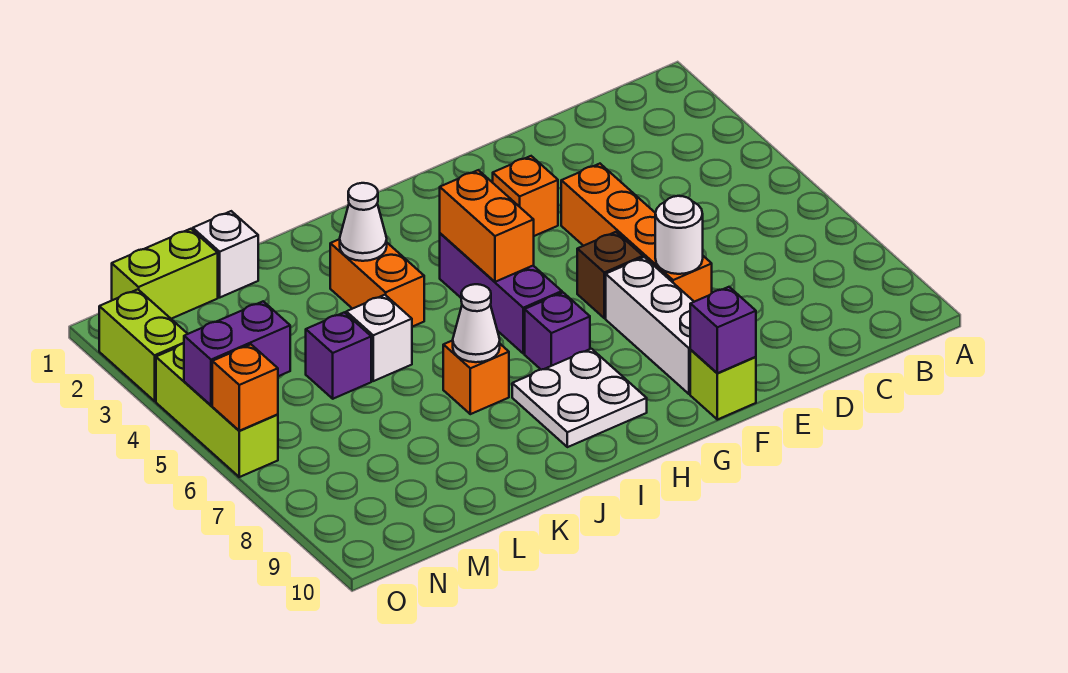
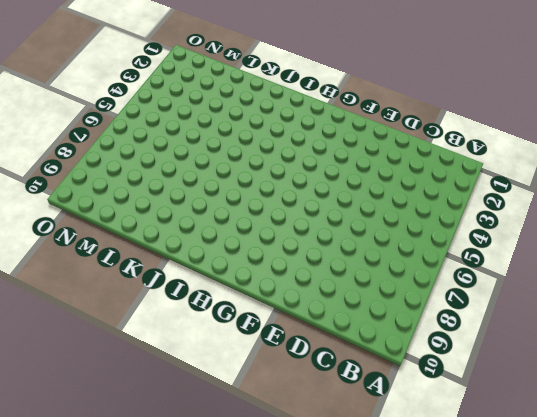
none -> orange 1x4 brick [561,164,712,302]
none -> orange 1x1 brick [493,156,558,236]
none -> brown 1x1 brick [577,232,643,318]

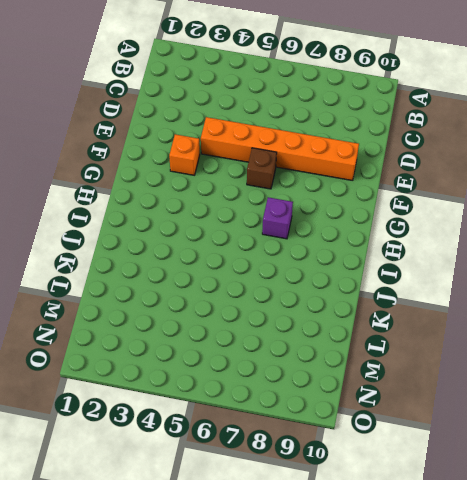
orange 1x6 brick [201,117,359,181] -> orange 1x4 brick [561,164,712,302]
none -> white 1x3 brick [606,257,694,394]
none -> lime 1x1 brick [690,350,756,420]
none -> purple 1x3 brick [440,233,562,353]

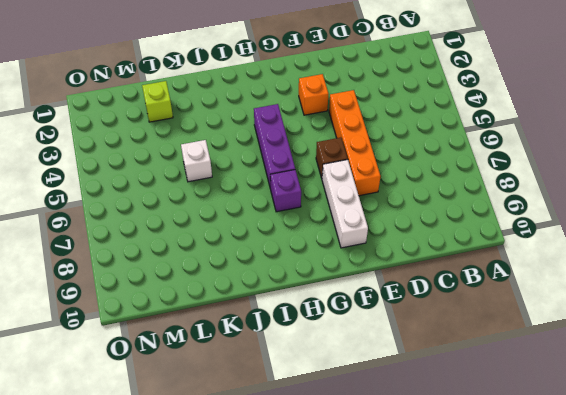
lime 1x1 brick [142,81,173,122] -> lime 1x1 brick moved to [690,350,756,420]
none -> white 2x2 plate [512,349,647,447]
none -> orange 1x2 brick [330,239,424,327]
none -> orange 1x1 brick [443,340,509,414]

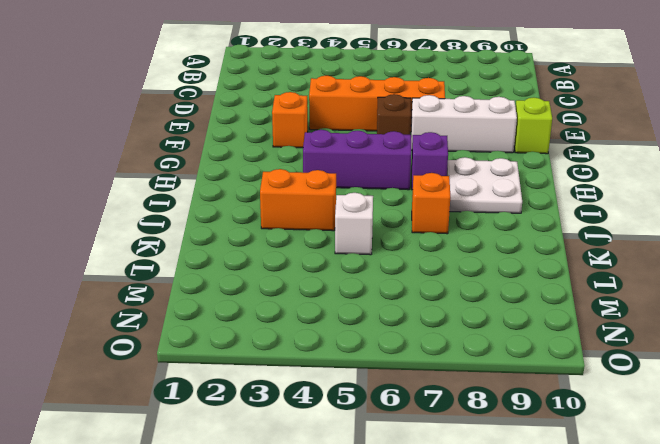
none -> white 1x1 brick [193,211,258,297]
none -> purple 1x1 brick [306,312,371,399]
none -> lime 1x2 brick [112,229,218,319]

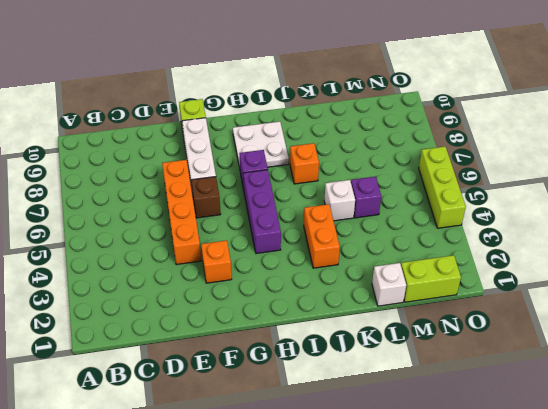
none -> lime 1x2 brick [99,289,187,401]
none -> white 1x1 round brick [655,196,703,274]
none -> purple 1x1 brick [690,287,756,373]

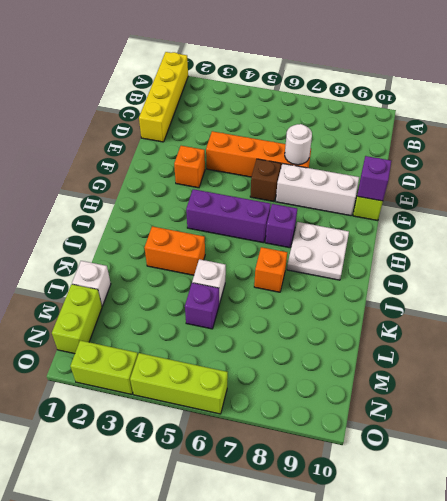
yellow 1x4 brick [139,52,188,142] -> none
none -> orange 1x2 brick [440,170,534,282]
none -> white 1x1 cone [340,183,387,261]
none -> white 1x1 cone [453,284,500,362]

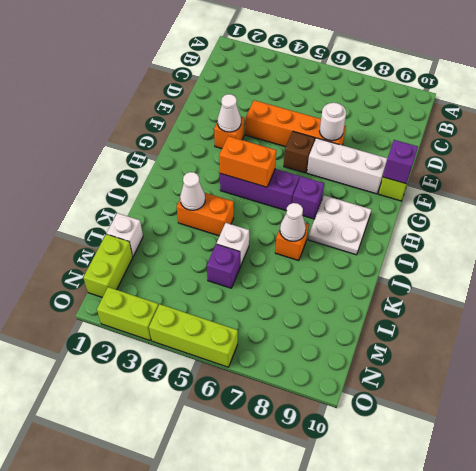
white 1x1 cone [217,94,241,132] -> none
none -> purple 1x2 brick [184,301,290,405]
none -> orange 1x1 brick [212,344,278,431]

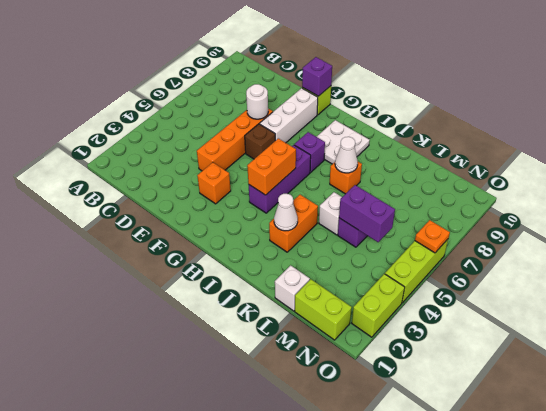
purple 1x2 brick [339,185,395,242] -> purple 1x2 brick moved to [184,301,290,405]
orange 1x1 plate [415,220,450,253] -> orange 1x1 brick [212,344,278,431]

